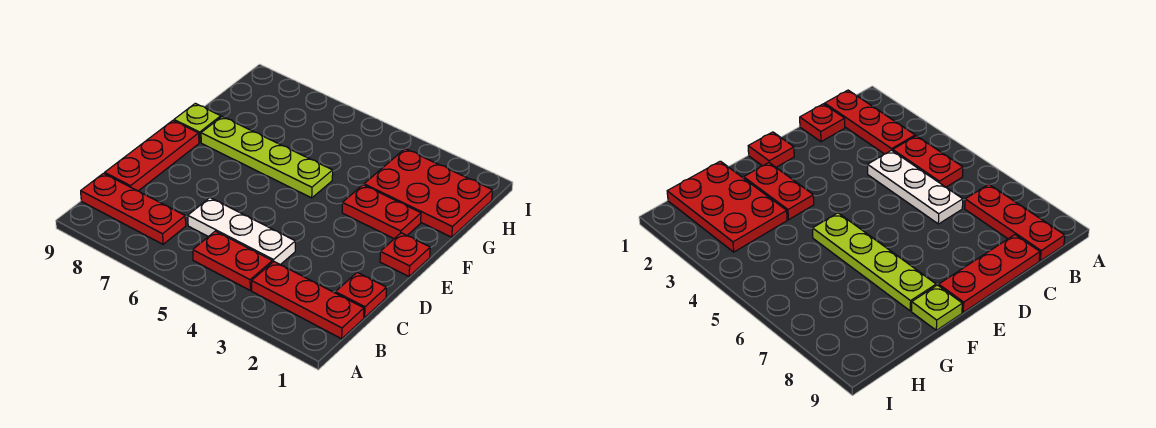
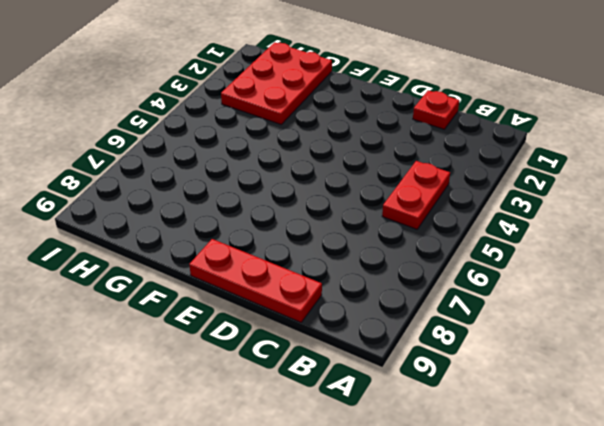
none -> red 1x3 plate [252,262,364,339]
none -> red 1x3 plate [81,173,186,244]

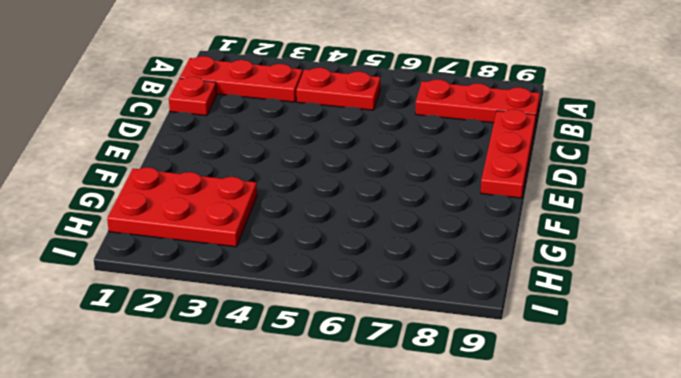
none -> white 1x3 plate [188,198,295,265]
none -> red 1x1 plate [380,233,430,276]

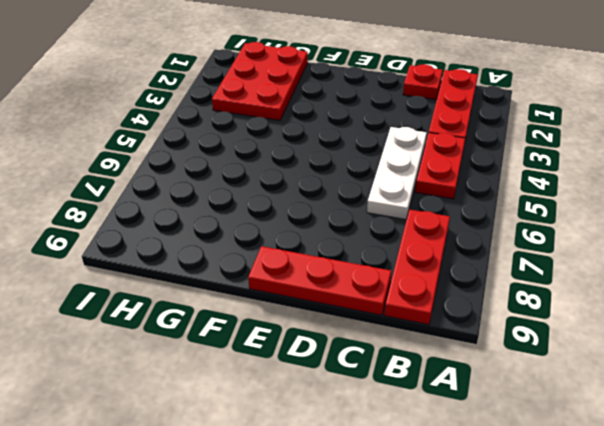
none -> red 1x1 plate [380,233,430,276]
none -> red 1x2 plate [342,185,421,239]

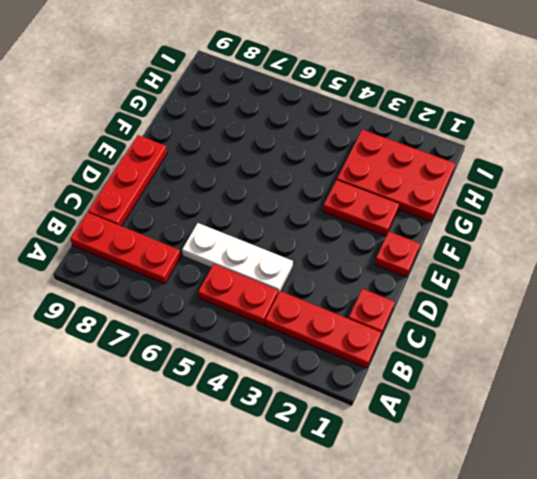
none -> lime 1x4 plate [201,117,333,198]
none -> lime 1x1 plate [174,103,221,143]

